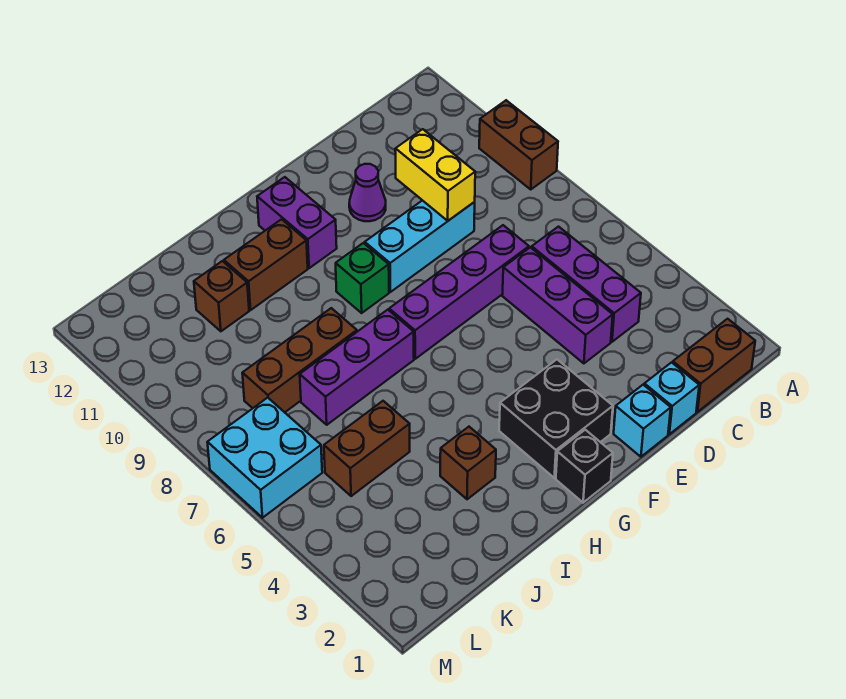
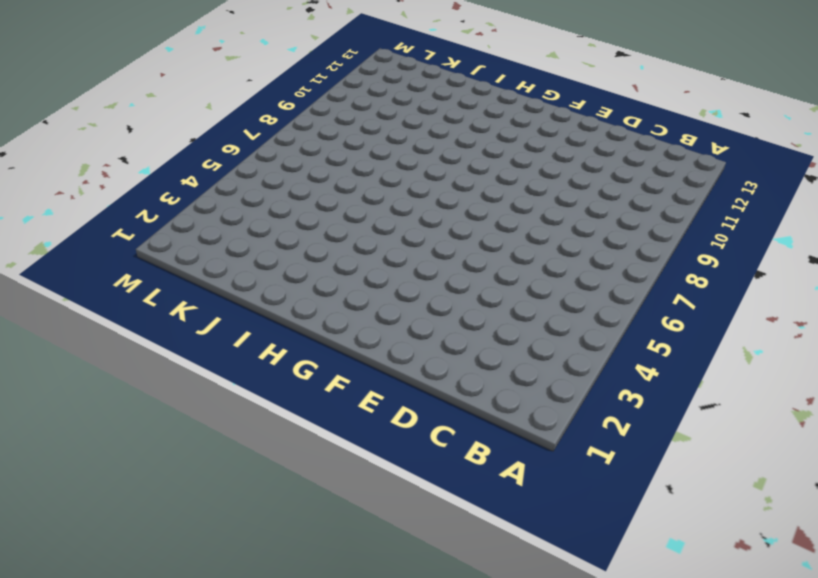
none -> brown 1x2 brick [479,100,558,189]
none -> brown 1x2 brick [673,319,755,412]
none -> purple 1x3 brick [532,227,641,342]

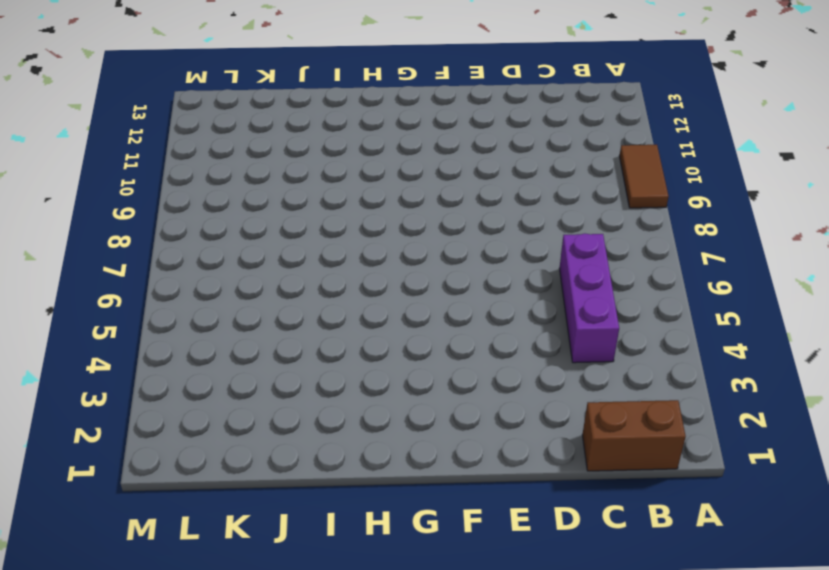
brown 1x2 tile [619,145,669,208] -> brown 1x2 brick [479,100,558,189]
none -> cyan 1x1 brick [644,362,699,434]
none -> purple 1x3 brick [502,247,613,363]
none -> purple 1x4 brick [389,225,529,359]

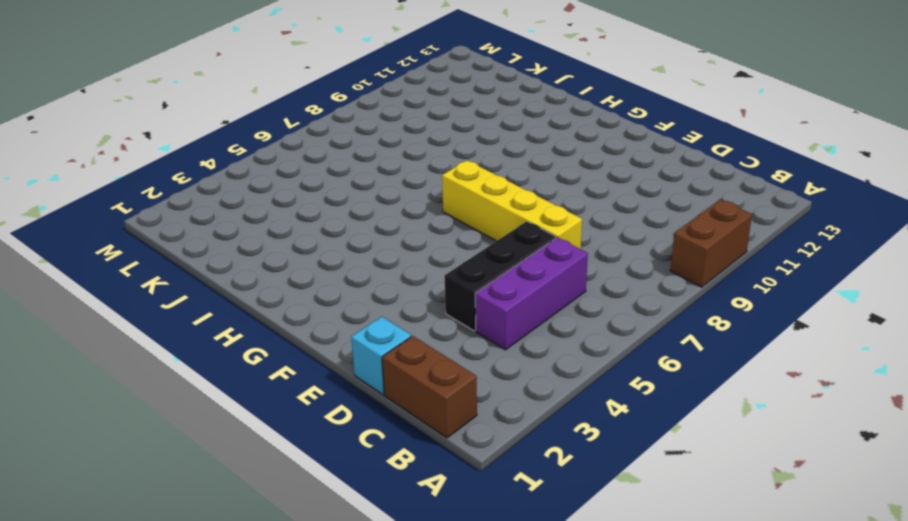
black 1x3 brick [444,221,556,331] -> purple 1x3 brick [502,247,613,363]
yellow 1x4 brick [442,160,582,249] -> purple 1x4 brick [389,225,529,359]
none -> cyan 1x3 brick [365,200,475,292]
none -> cyan 1x1 brick [614,385,671,457]
none -> purple 1x1 cone [349,164,386,221]

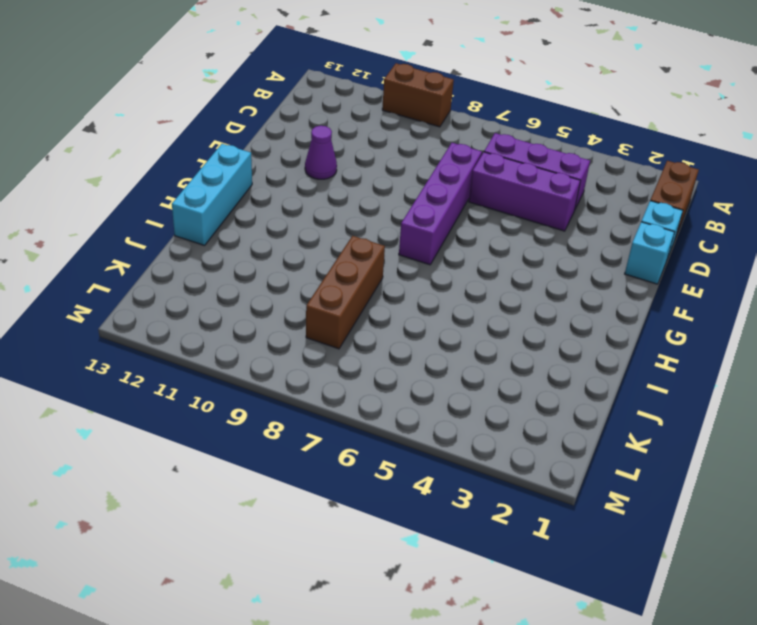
cyan 1x3 brick [172,144,252,246] -> cyan 1x3 brick moved to [365,200,475,292]
none -> black 2x2 brick [499,360,613,478]
none -> black 1x1 brick [556,430,613,503]
none -> green 1x1 brick [336,243,389,313]

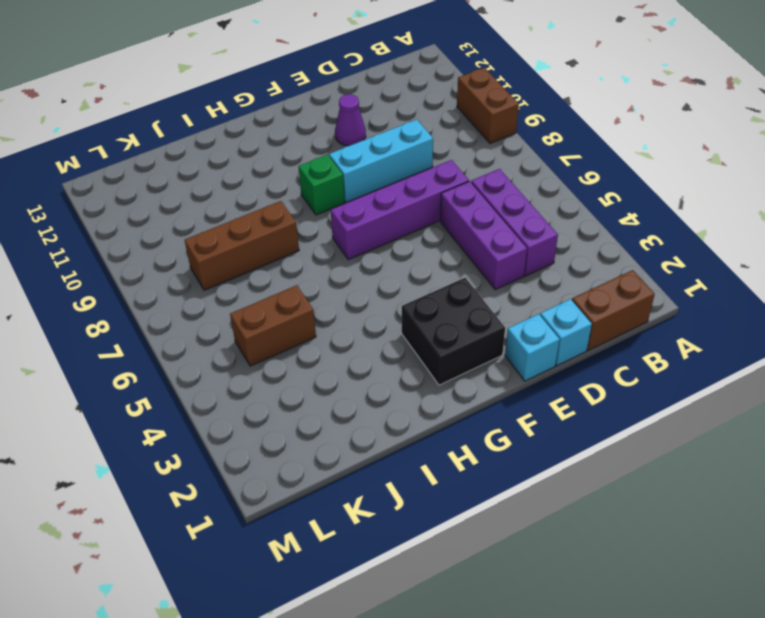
none -> black 1x1 brick [556,430,613,503]
none -> purple 1x2 brick [257,177,337,268]
none -> purple 1x3 brick [300,310,414,425]

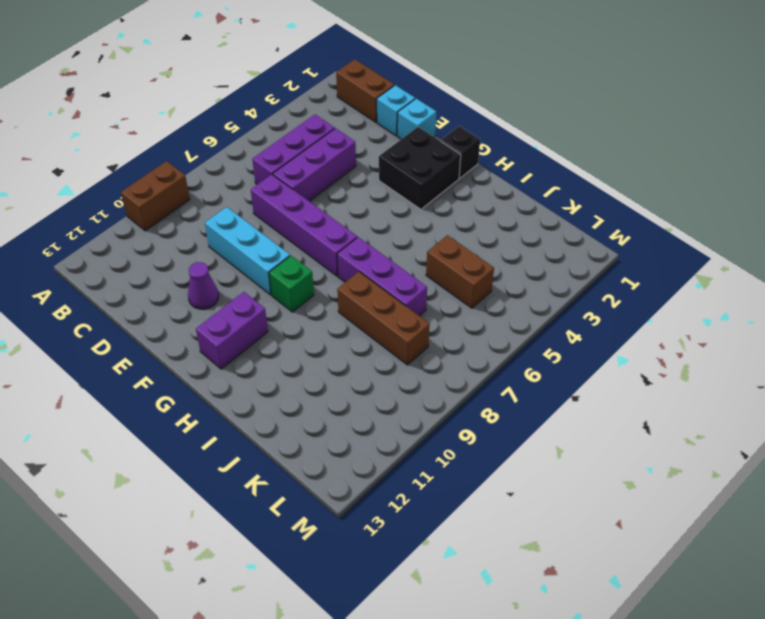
none -> brown 1x2 brick [224,219,308,310]
none -> brown 1x1 brick [440,427,496,499]
none -> brown 1x1 brick [194,261,249,331]

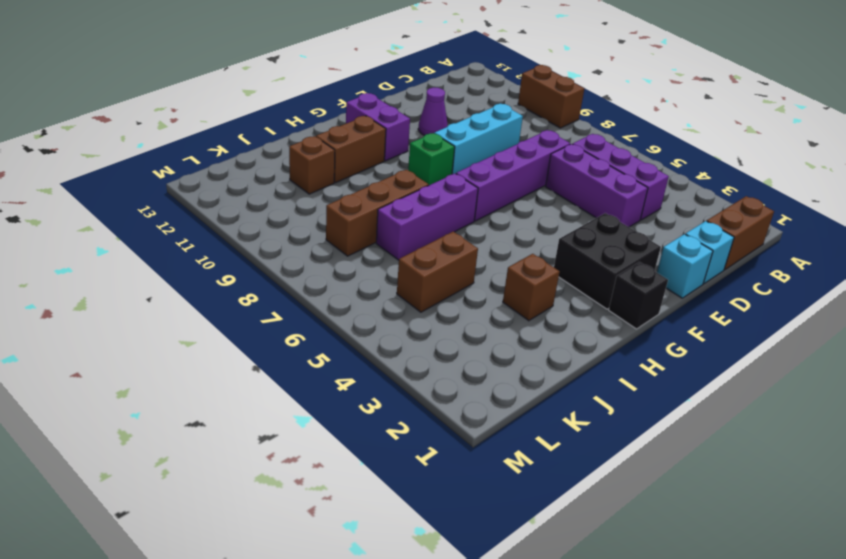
none -> cyan 2x2 brick [207,398,322,518]
none -> yellow 1x2 brick [395,129,475,221]

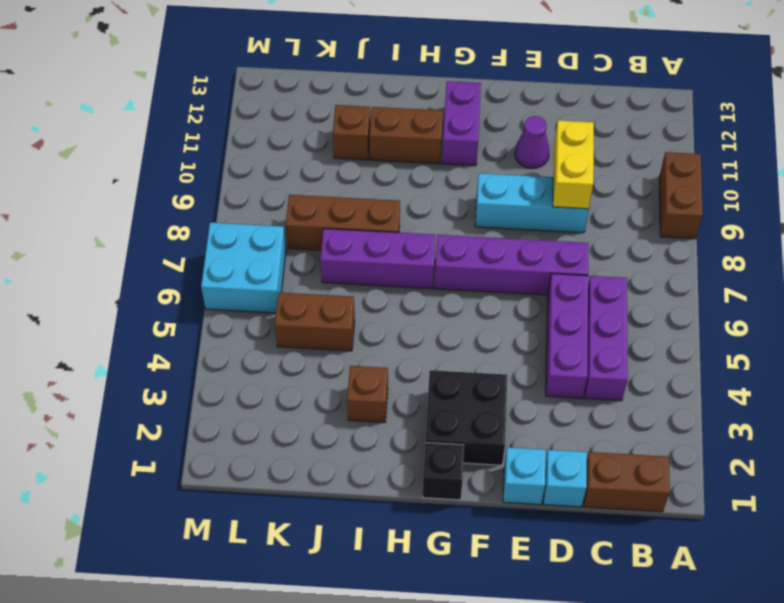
none -> green 1x1 brick [336,243,389,313]

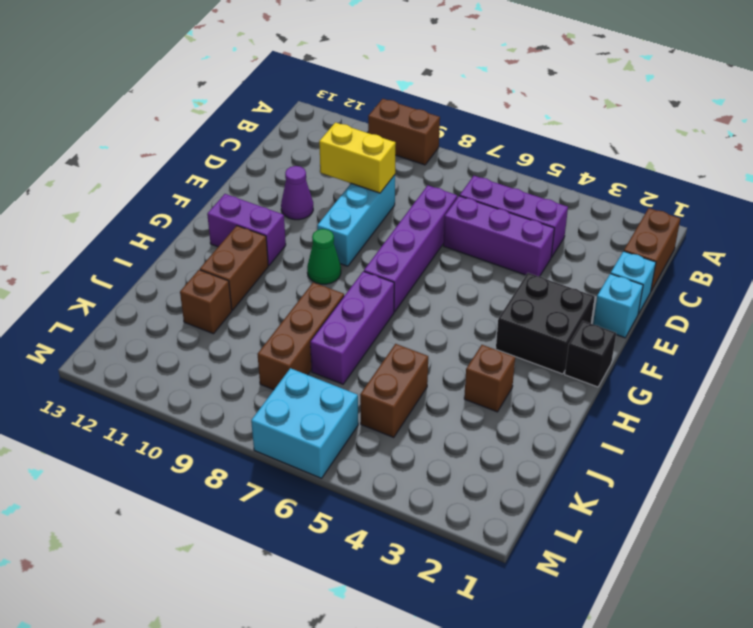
green 1x1 cone [307,229,341,284] -> green 1x1 brick [336,243,389,313]

